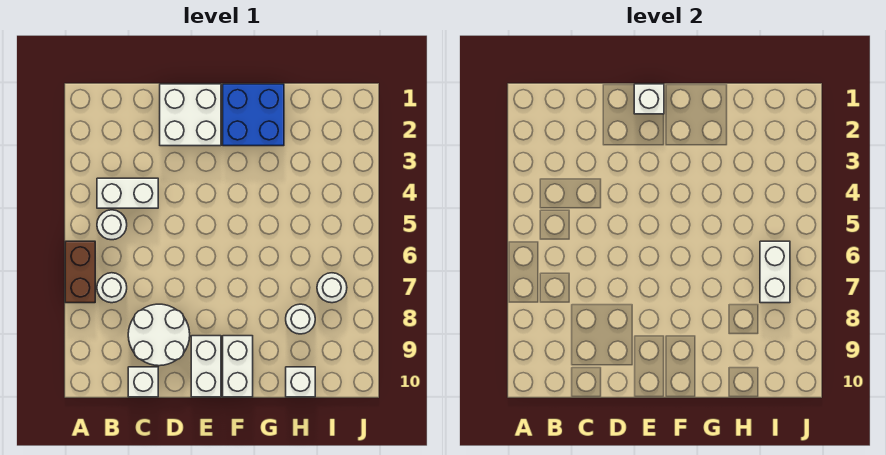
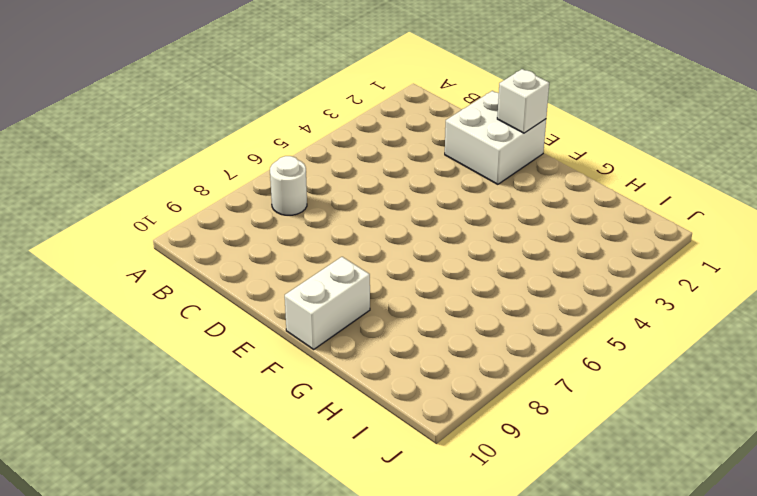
none -> brown 1x2 brick [65,241,95,303]
none -> white 1x2 brick [97,178,158,208]
none -> white 1x1 round brick [97,210,127,240]

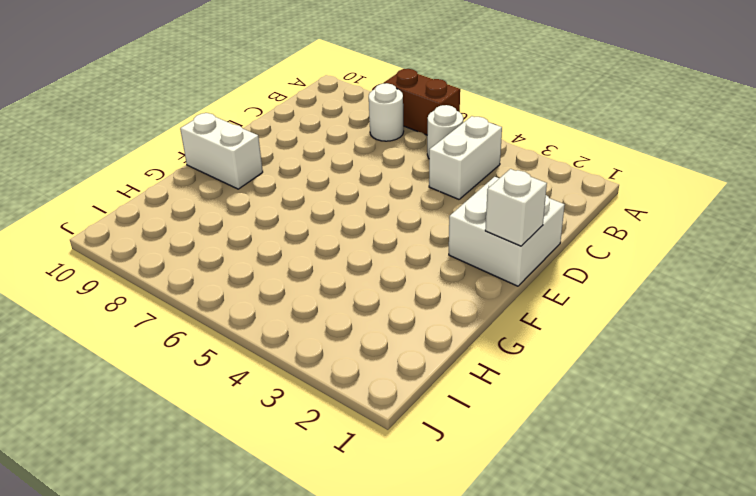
none -> white 2x2 round brick [128,304,190,366]
none -> white 1x1 brick [128,367,158,397]
none -> white 1x2 brick [191,336,221,397]

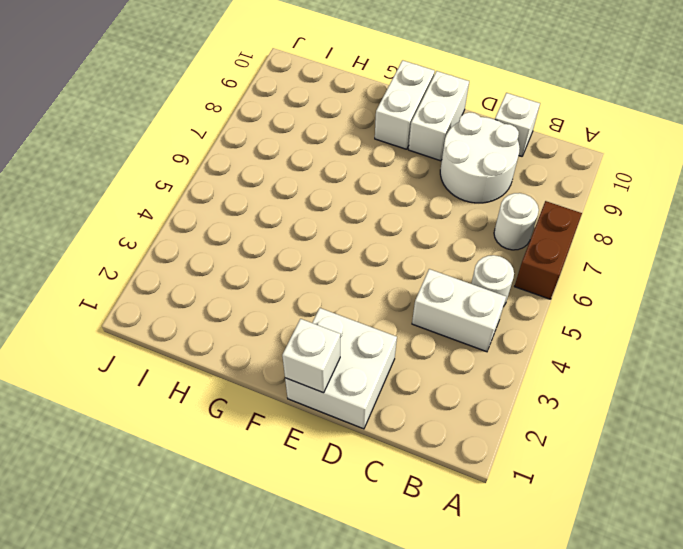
none -> blue 2x2 brick [223,84,284,146]
none -> white 1x1 round brick [286,304,315,334]
none -> white 1x1 brick [286,367,315,397]

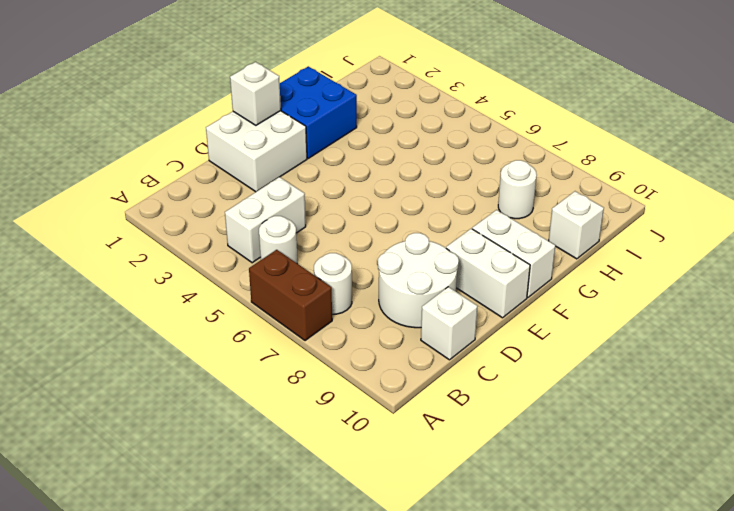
none -> white 1x1 round brick [317,273,347,303]
none -> white 1x2 brick [760,241,790,303]

